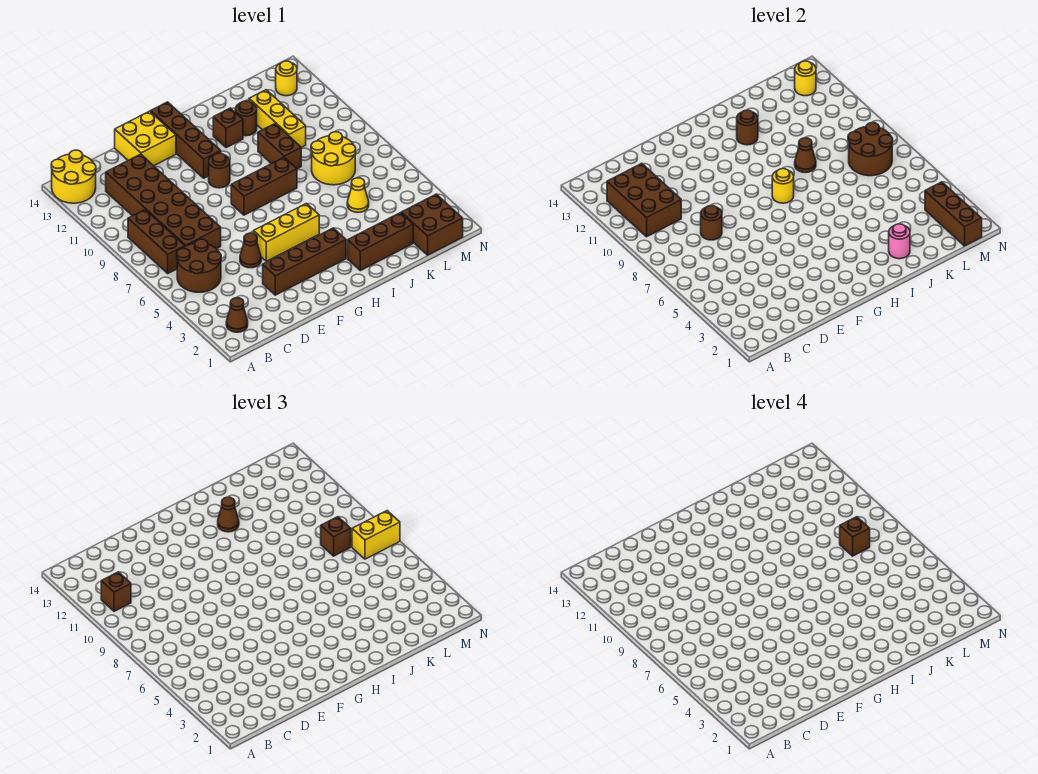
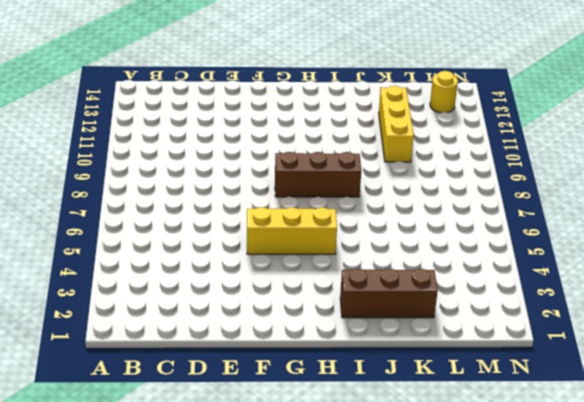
none -> yellow 2x2 round brick [51,150,96,203]
none -> brown 1x1 cone [226,298,248,332]
none -> brown 2x2 round brick [177,239,221,292]
none -> brown 1x3 brick [128,210,185,273]

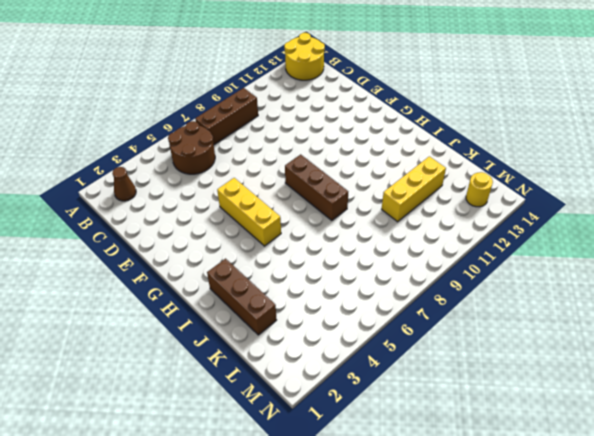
none -> brown 2x6 brick [106,154,221,249]
none -> brown 1x4 brick [263,228,346,295]
none -> brown 1x1 cone [240,233,261,268]
none -> yellow 2x2 brick [115,111,176,166]

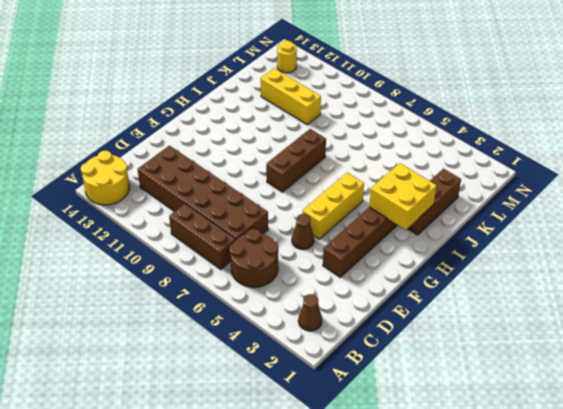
yellow 2x2 brick [369,163,437,230] -> yellow 2x2 brick moved to [115,111,176,166]
none -> brown 1x1 round brick [209,153,230,188]
none -> brown 1x4 brick [151,102,221,178]
none -> brown 1x1 brick [213,108,243,148]
none -> brown 1x2 brick [258,124,301,169]

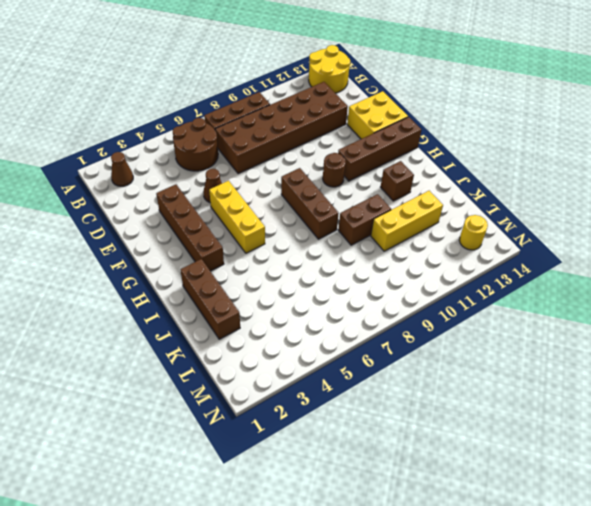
none -> brown 1x1 round brick [235,101,257,136]
none -> yellow 1x1 cone [347,178,369,212]
none -> yellow 2x2 round brick [311,132,356,185]
none -> brown 2x2 brick [401,194,463,255]

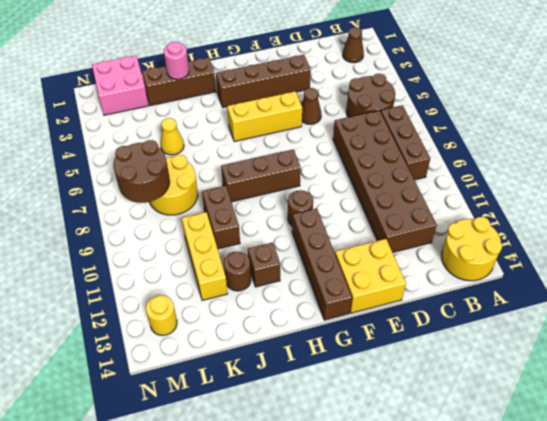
pink 2x2 brick [92,56,149,115] -> brown 2x2 brick [401,194,463,255]
none -> brown 2x3 brick [607,163,681,237]
none -> brown 1x1 round brick [701,205,722,240]
none -> yellow 1x1 round brick [772,169,794,203]
none -> brown 1x1 round brick [737,110,758,145]

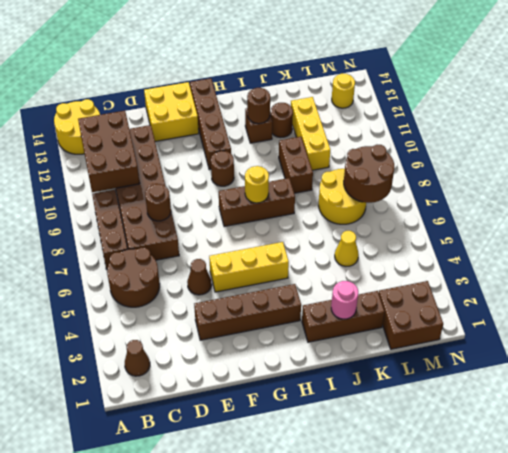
none -> brown 1x1 cone [795,138,816,173]
none -> brown 1x3 brick [925,182,982,246]
none -> yellow 1x1 round brick [795,61,816,96]
none -> brown 1x1 brick [101,572,131,611]

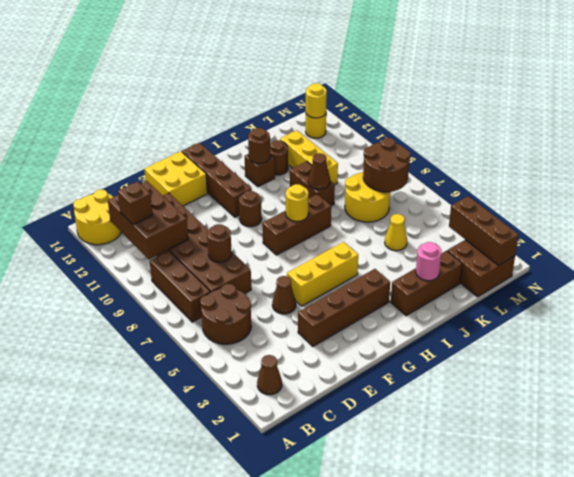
none -> brown 1x1 cone [218,497,239,532]
none -> brown 1x1 brick [321,517,351,556]
none -> yellow 1x2 brick [352,511,400,559]
none -> brown 1x1 brick [840,517,870,556]

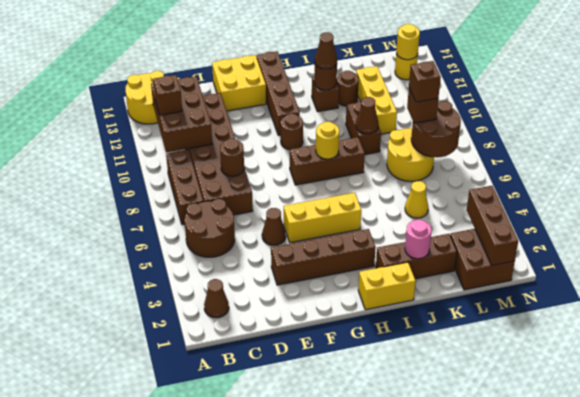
yellow 1x2 brick [358,262,416,310] -> yellow 1x2 brick moved to [352,511,400,559]

